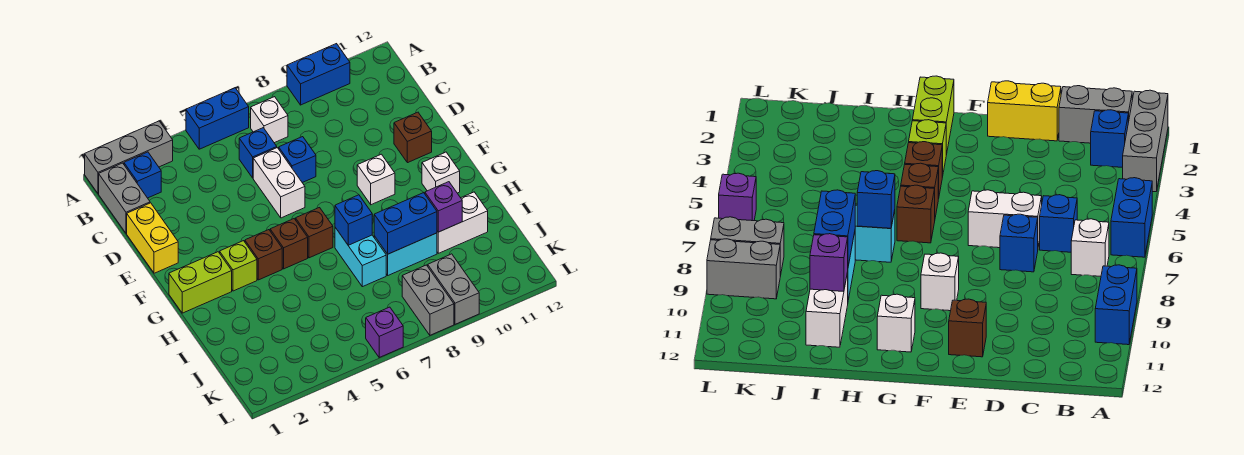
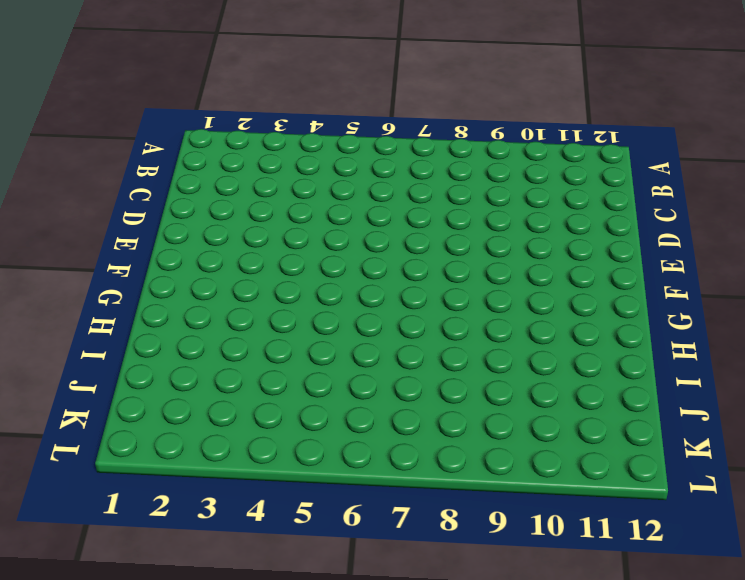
none -> grey 1x3 brick [85,121,173,193]
none -> blue 1x2 brick [186,88,249,149]
none -> blue 1x2 brick [287,44,350,105]

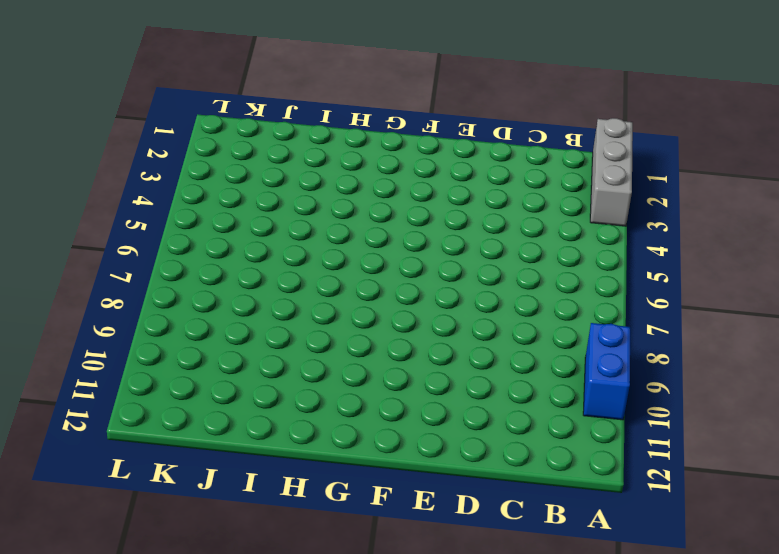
none -> blue 1x2 brick [186,88,249,149]
none -> grey 1x2 brick [99,163,150,233]
none -> blue 1x1 brick [124,152,161,198]

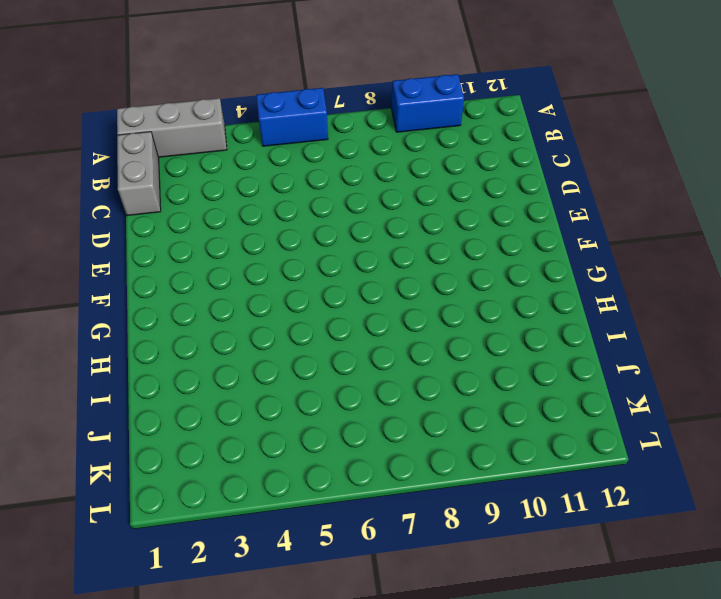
none -> blue 1x1 brick [124,152,161,198]
none -> white 1x1 brick [251,97,288,143]
none -> blue 1x1 brick [239,128,277,178]

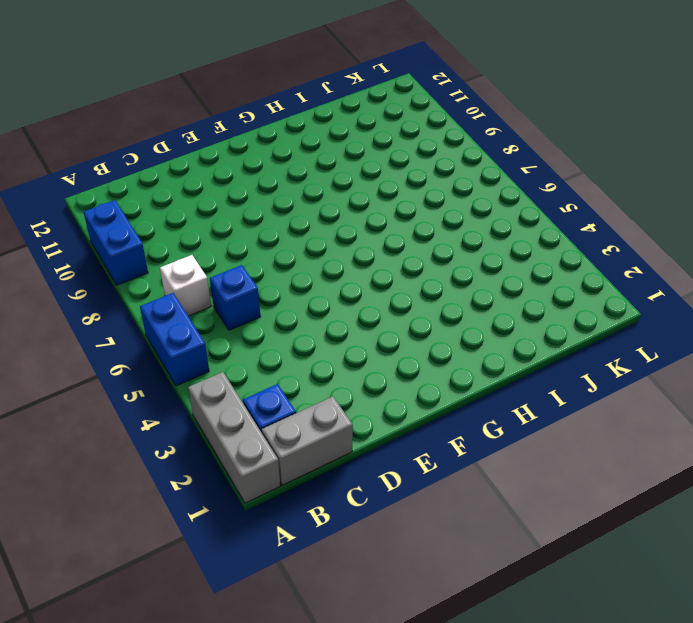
none -> yellow 1x2 brick [127,203,178,273]
none -> white 1x2 brick [253,148,305,218]
none -> blue 1x1 brick [279,137,316,183]

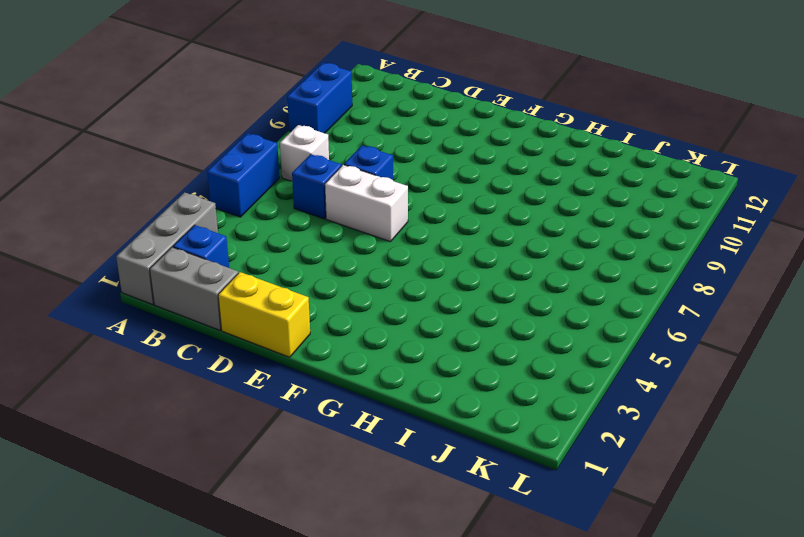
none -> brown 1x1 brick [394,112,432,163]
none -> white 1x1 brick [357,154,395,205]
none -> lime 1x2 brick [169,252,232,313]

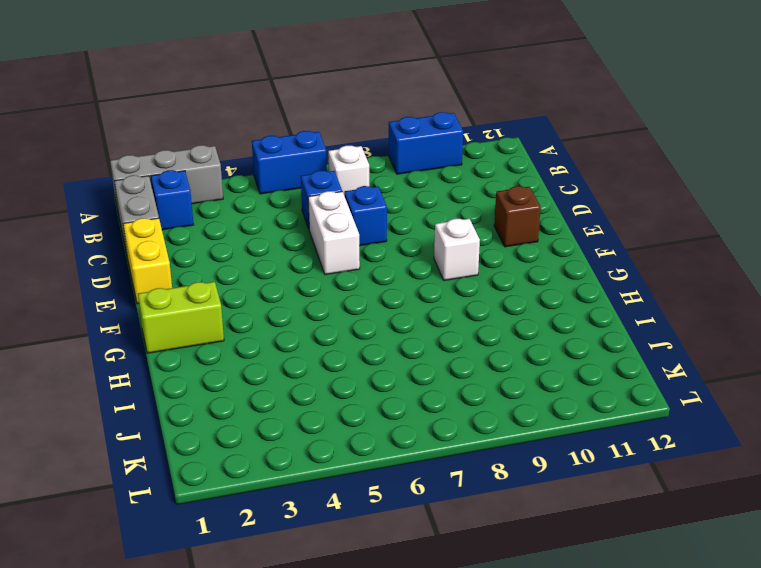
none -> lime 1x1 brick [220,241,257,291]
none -> brown 1x1 brick [245,230,282,280]
none -> brown 1x1 brick [270,219,308,269]

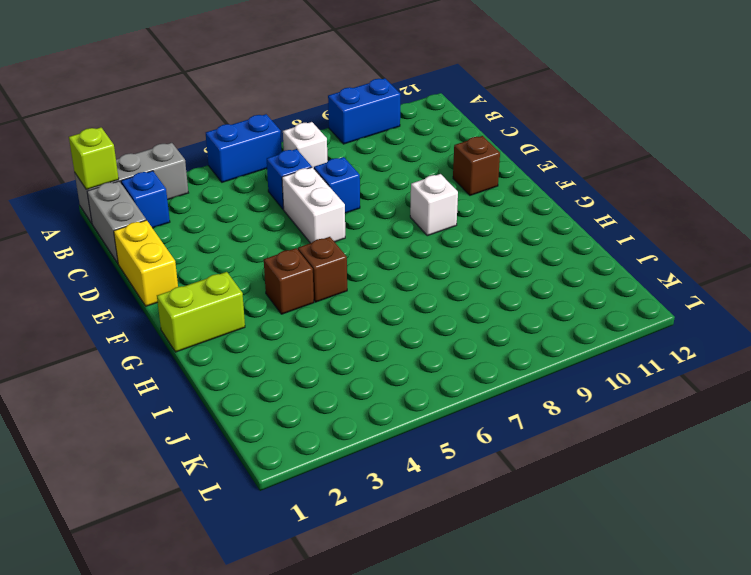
lime 1x1 brick [69,127,119,190] -> lime 1x1 brick moved to [220,241,257,291]
none -> brown 1x1 brick [296,208,333,258]
none -> white 1x1 brick [422,152,460,193]
none -> cyan 1x2 brick [335,228,386,287]

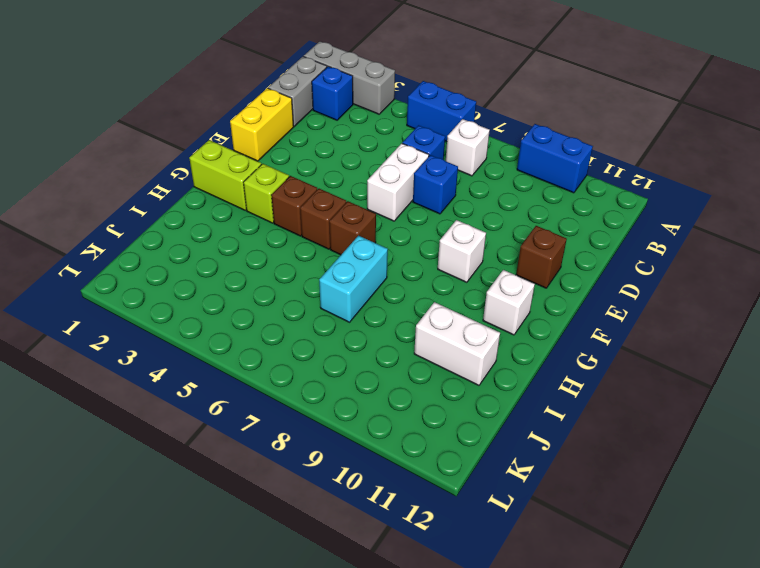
none -> cyan 1x2 brick [374,233,437,275]
none -> grey 1x2 brick [402,265,454,335]
none -> grey 1x2 brick [428,254,479,324]

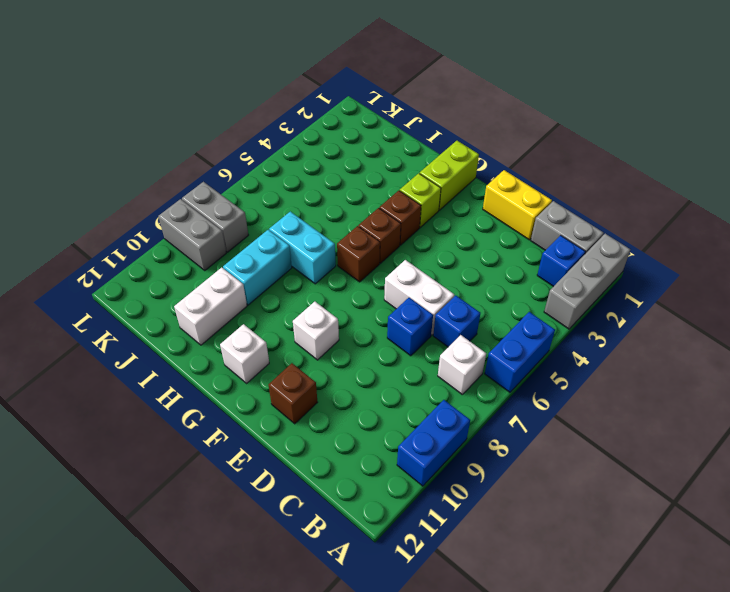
none -> purple 1x1 brick [366,307,403,357]
none -> blue 1x1 brick [335,195,372,245]
none -> blue 1x2 brick [374,193,437,254]

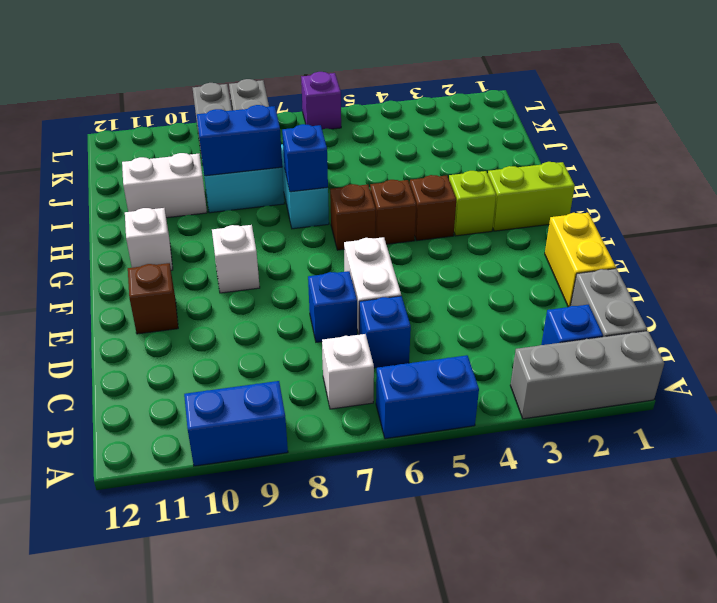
none -> purple 1x1 brick [425,182,462,232]

